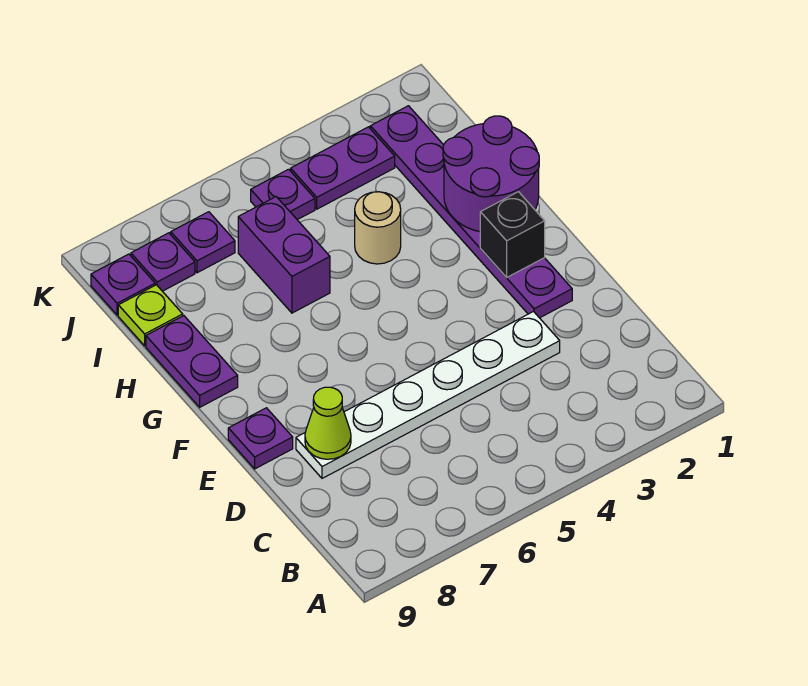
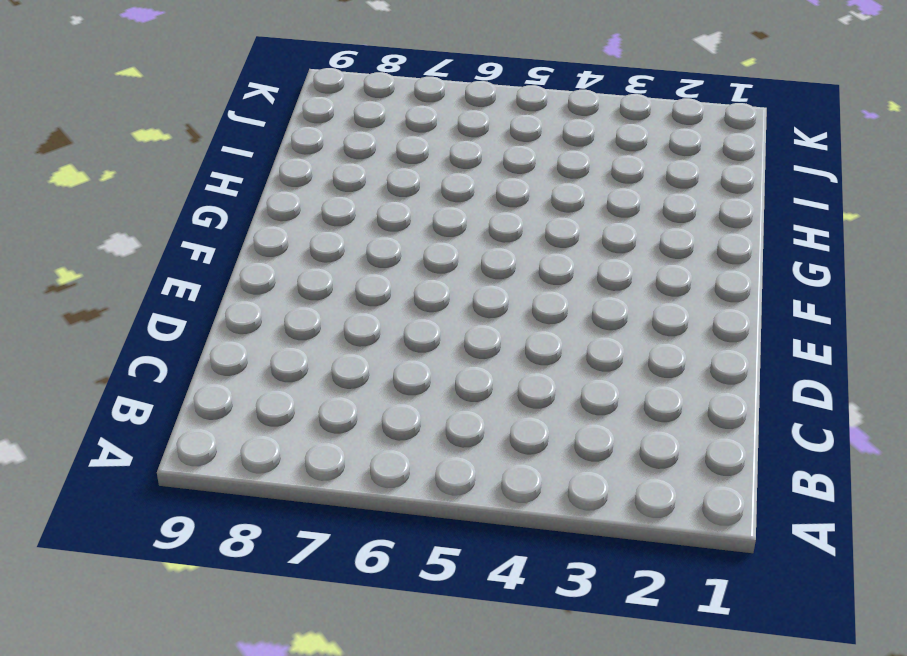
none -> white 1x6 plate [296,312,560,478]
none -> purple 1x6 plate [370,106,572,318]
none -> purple 1x1 plate [228,408,293,469]

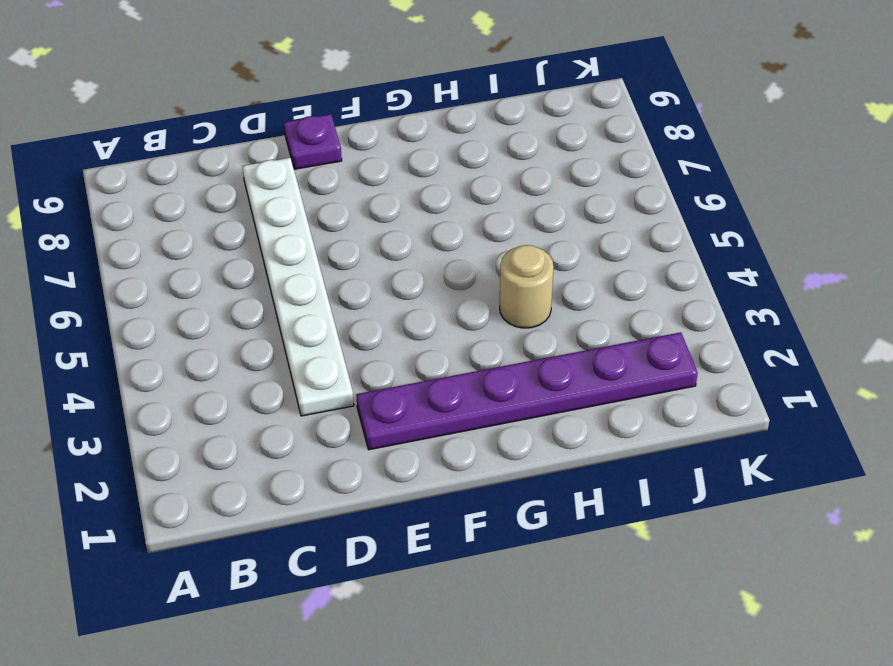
none -> purple 1x2 plate [146,316,238,407]
none -> purple 1x2 brick [238,197,330,313]
none -> lime 1x1 plate [118,285,183,346]

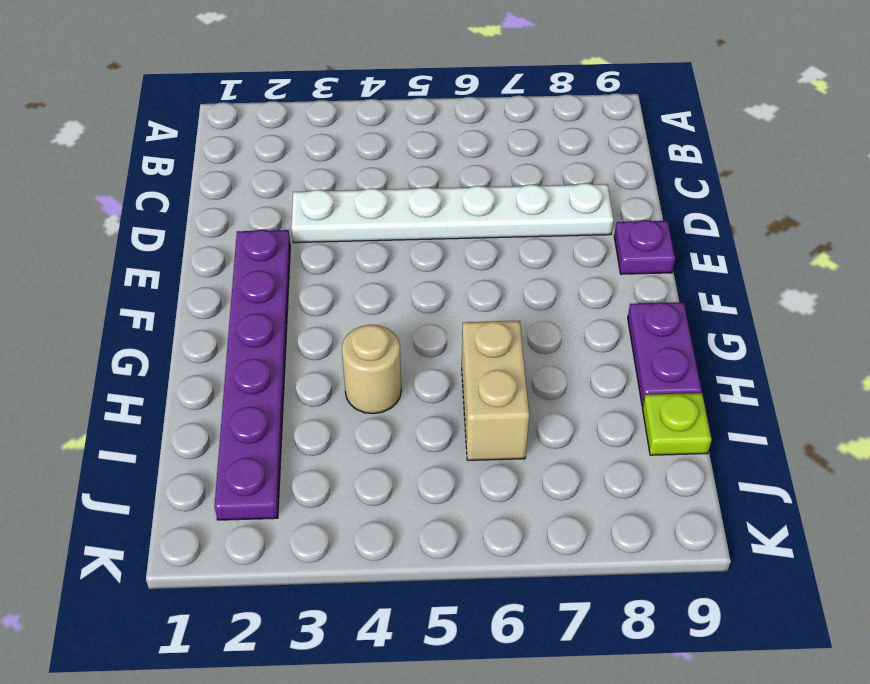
tan 1x2 brick [462,321,529,460] -> purple 1x2 brick [238,197,330,313]
none -> purple 1x2 plate [291,127,395,209]
none -> purple 1x1 plate [251,169,315,220]
none -> purple 1x1 plate [171,212,235,273]

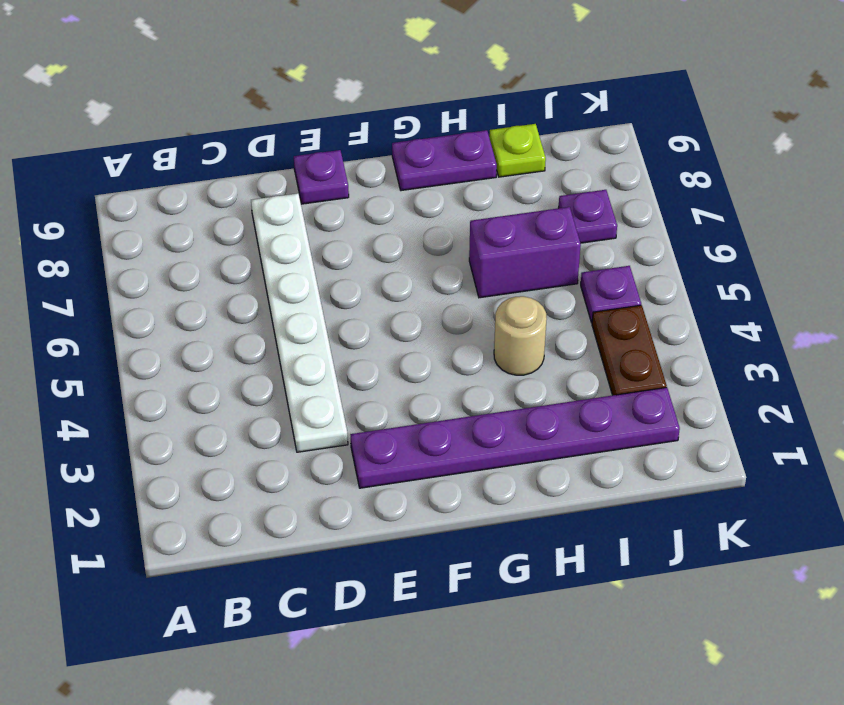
brown 1x2 plate [592,305,667,395] -> purple 1x2 plate [291,127,395,209]
none -> purple 1x1 plate [131,233,195,291]
none -> purple 1x1 plate [91,254,155,315]
none -> lime 1x1 cone [305,387,351,459]

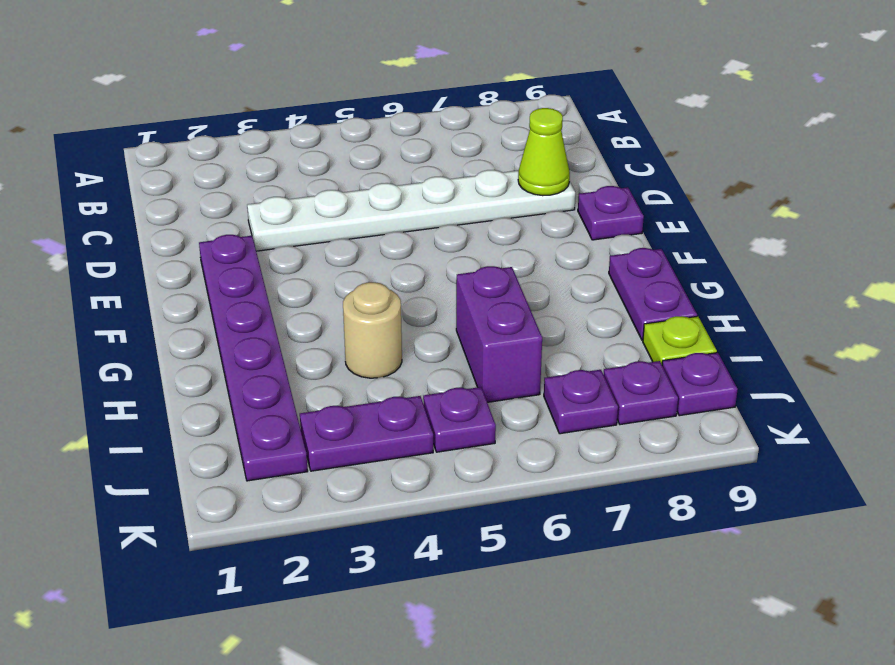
none -> black 1x1 brick [480,192,545,278]
none -> purple 2x2 round brick [443,116,539,231]

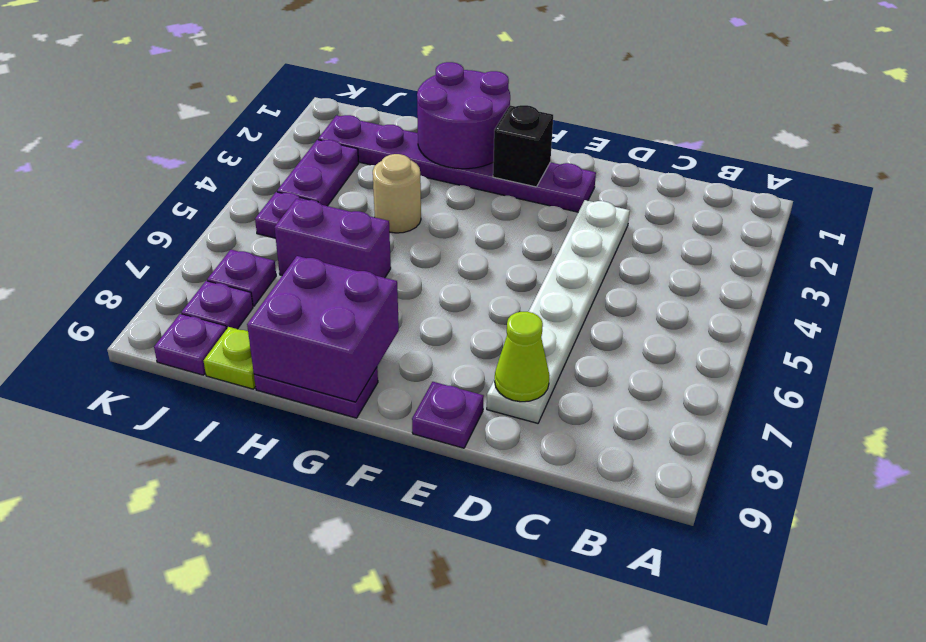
purple 2x2 brick [247,256,399,402] -> none

